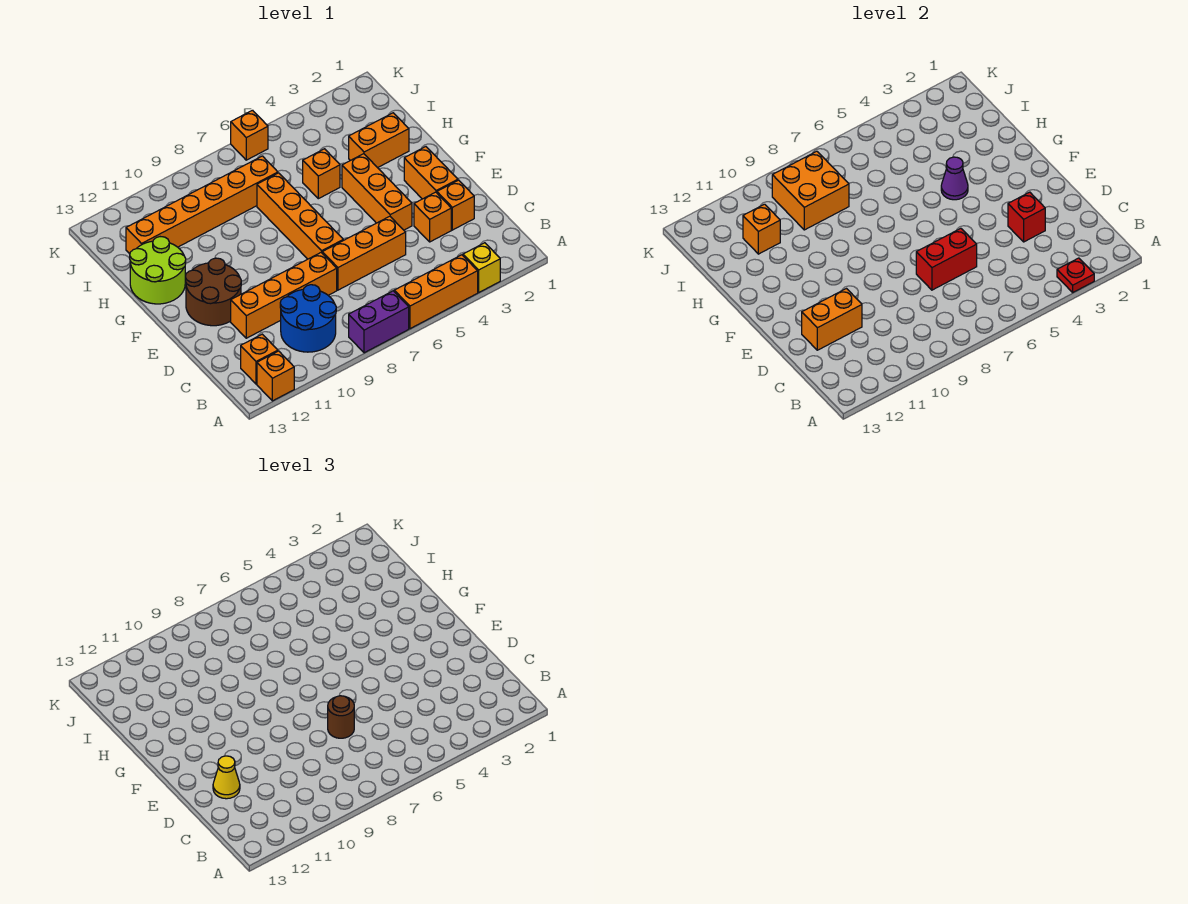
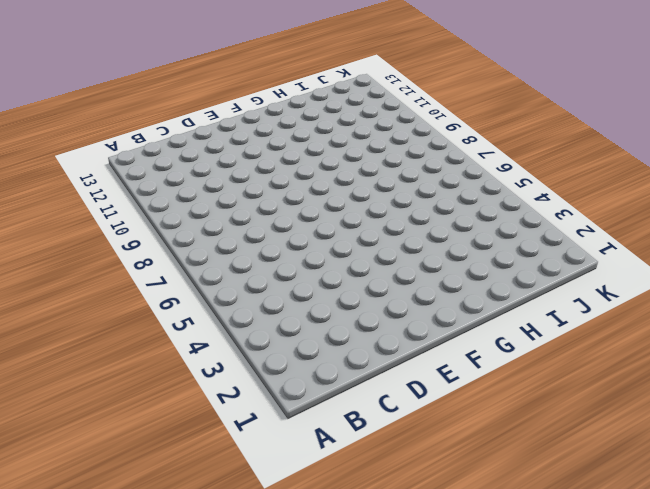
none -> yellow 1x1 brick [463,243,500,292]
none -> orange 1x3 brick [394,255,478,329]
none -> purple 1x2 brick [349,291,409,353]

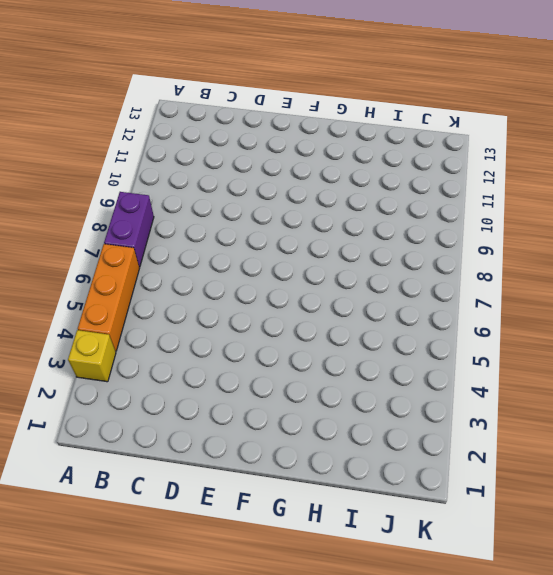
none -> orange 1x1 brick [257,351,294,401]
none -> blue 2x2 round brick [280,285,336,352]
none -> orange 1x1 brick [241,334,278,384]

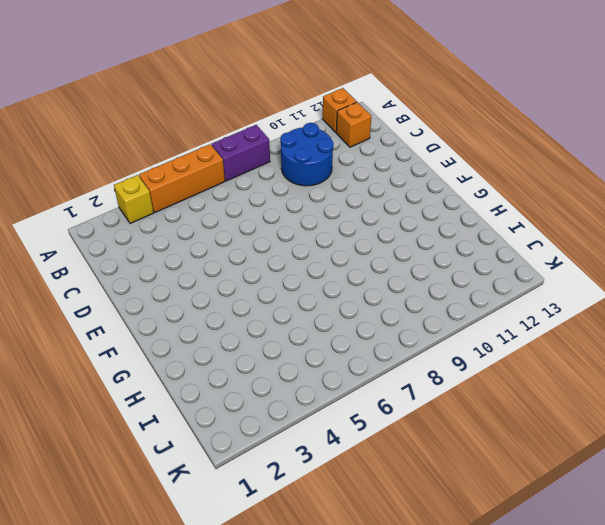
none -> orange 1x1 brick [437,180,474,230]
none -> orange 1x1 brick [414,192,451,242]
none -> orange 1x3 brick [322,216,406,290]

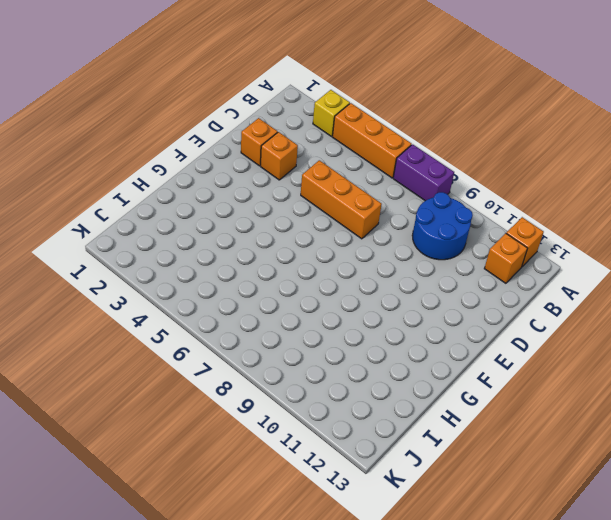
none -> orange 1x4 brick [231,253,337,338]
none -> orange 1x2 brick [404,147,458,199]
none -> orange 1x3 brick [342,154,412,230]

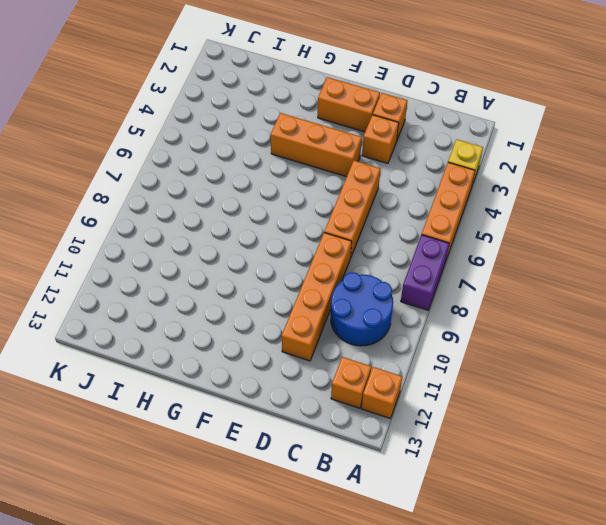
none -> orange 1x4 brick [257,173,343,259]
none -> brown 2x2 round brick [185,258,241,326]
none -> lime 2x2 round brick [130,237,186,304]

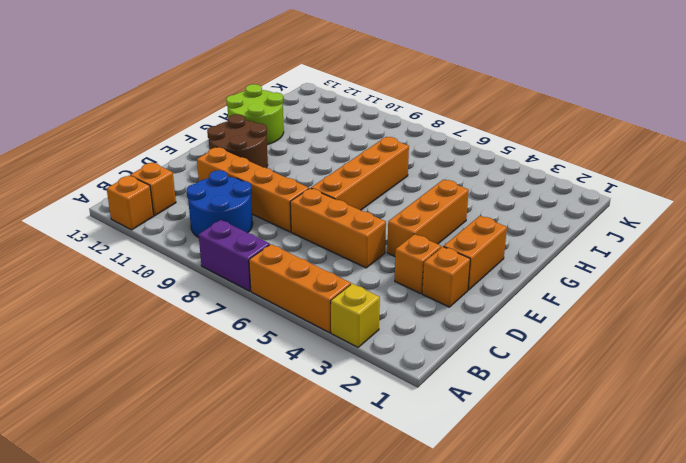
none -> orange 1x2 brick [349,113,409,168]
none -> orange 1x1 brick [303,149,340,199]
none -> orange 1x6 brick [126,156,278,254]

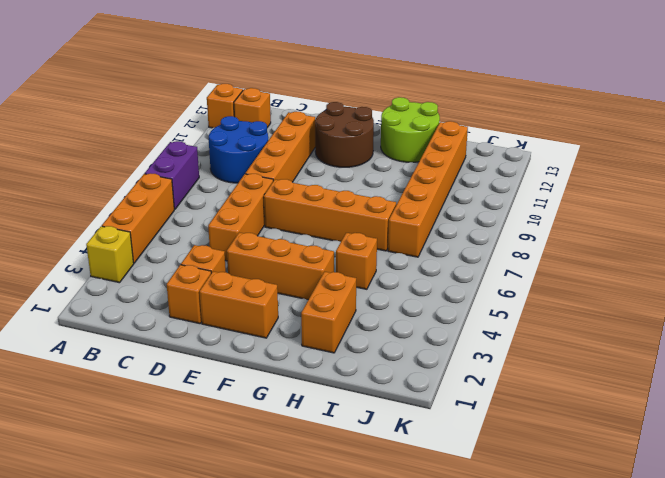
none -> orange 1x1 brick [231,110,268,160]
none -> red 1x1 plate [1057,258,1094,292]
none -> red 1x1 brick [1008,192,1045,242]

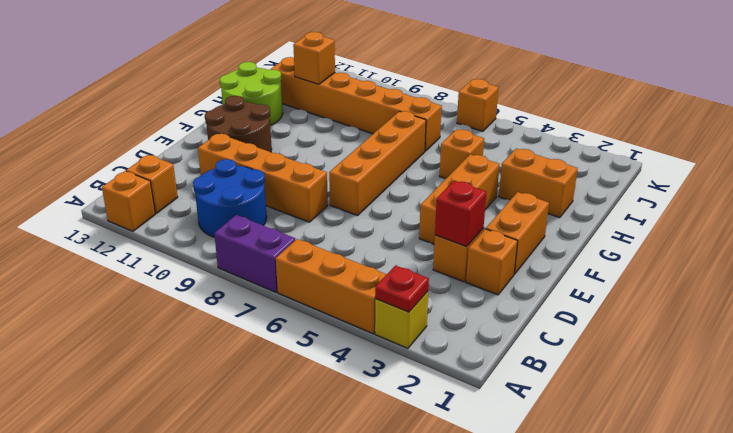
none -> orange 1x3 brick [322,216,406,290]
none -> red 1x2 brick [916,228,977,290]
none -> orange 1x2 brick [802,289,862,350]

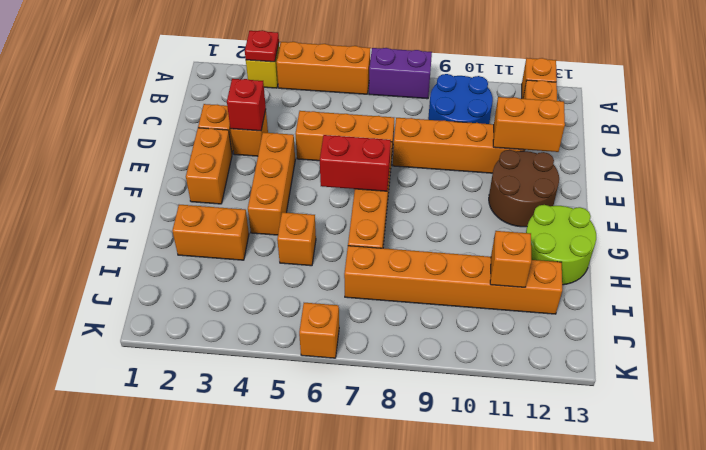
red 1x2 brick [320,135,391,191] -> red 1x2 brick moved to [916,228,977,290]
none -> purple 1x1 cone [941,157,968,200]
none -> orange 2x2 brick [772,151,849,230]
none -> brown 1x1 round brick [328,696,354,738]

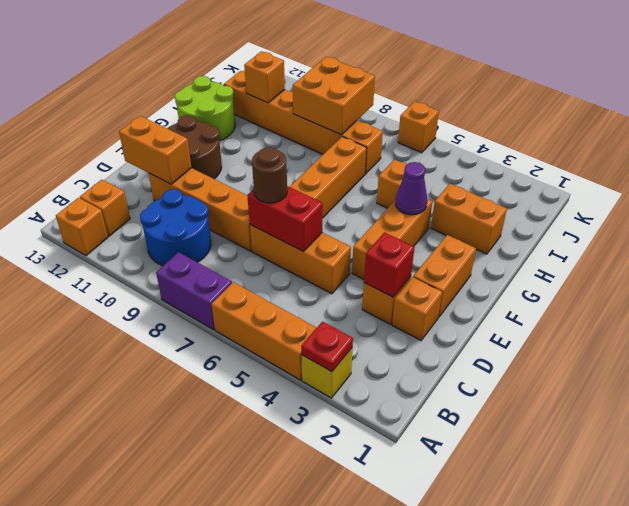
none -> yellow 1x1 cone [213,756,240,799]

